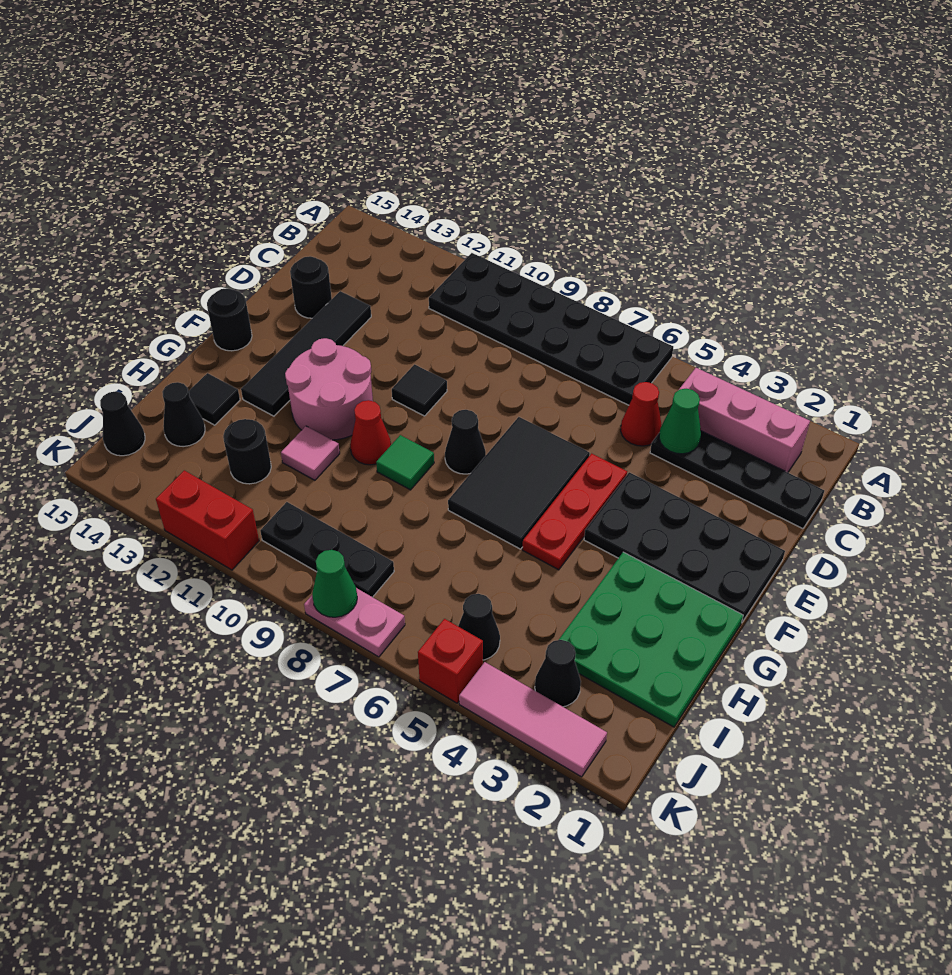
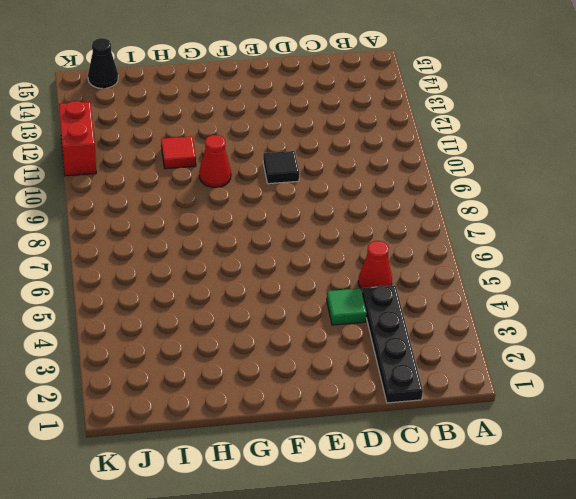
green 1x1 tile [327,288,367,325] -> green 1x1 tile moved to [376,435,434,490]
red 1x1 tile [161,136,196,169] -> pink 1x1 tile [281,426,340,480]
none -> black 2x6 plate [429,253,673,405]
none -> pink 1x3 brick [679,368,810,473]
none -> black 1x4 tile [241,291,371,416]
none -> black 1x1 round brick [290,256,332,318]

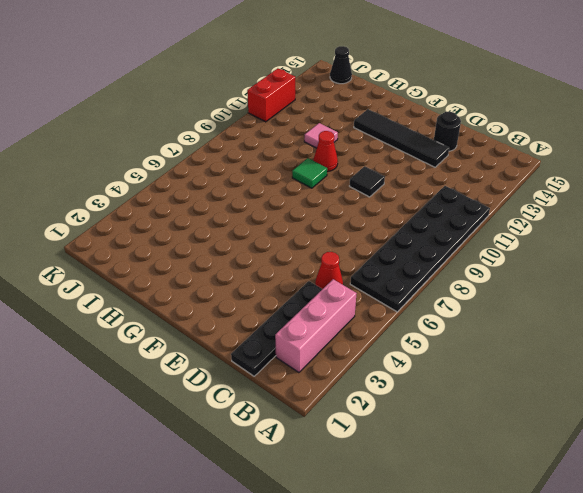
none -> black 2x4 plate [584,472,785,623]
none -> red 1x3 plate [522,454,627,570]
none -> black 2x3 tile [448,417,590,549]
none -> black 1x1 cone [445,410,486,474]

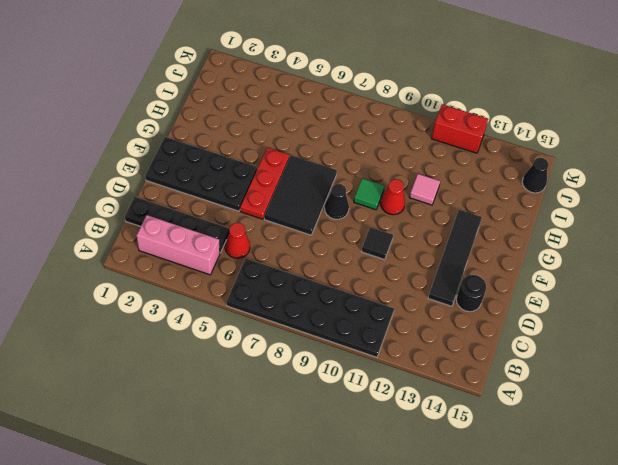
none -> pink 2x2 round brick [285,338,373,440]
none -> black 1x1 round brick [207,288,252,351]
none -> green 3x3 plate [559,552,743,727]
none -> black 1x1 tile [189,373,240,425]

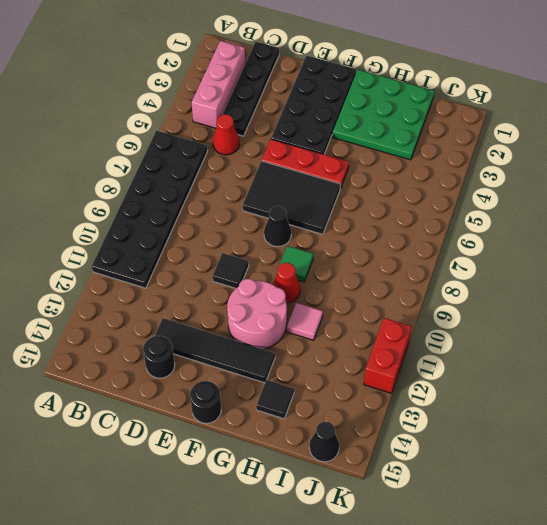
none -> black 1x1 round brick [223,419,271,484]
none -> black 1x1 cone [162,382,205,447]
none -> black 1x1 cone [535,640,581,707]
none -> black 1x1 cone [458,594,500,660]

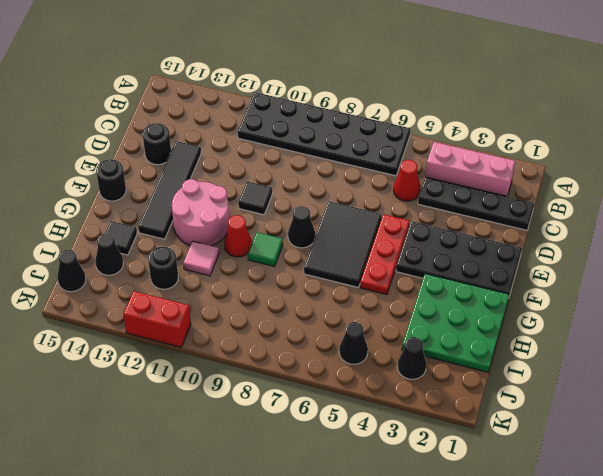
none -> black 1x3 plate [260,502,394,597]
none -> pink 1x3 tile [459,662,607,777]
none -> red 1x1 brick [418,619,483,703]
none -> pink 1x2 plate [304,588,405,657]

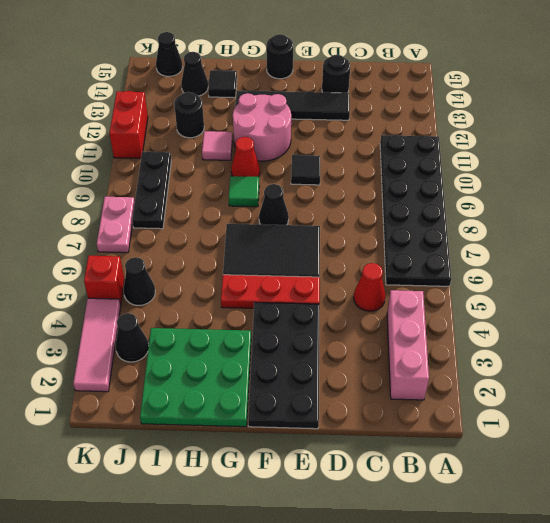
none -> black 1x4 plate [650,431,824,529]
none -> green 1x1 cone [659,389,701,454]
none -> green 1x1 cone [312,550,357,617]

